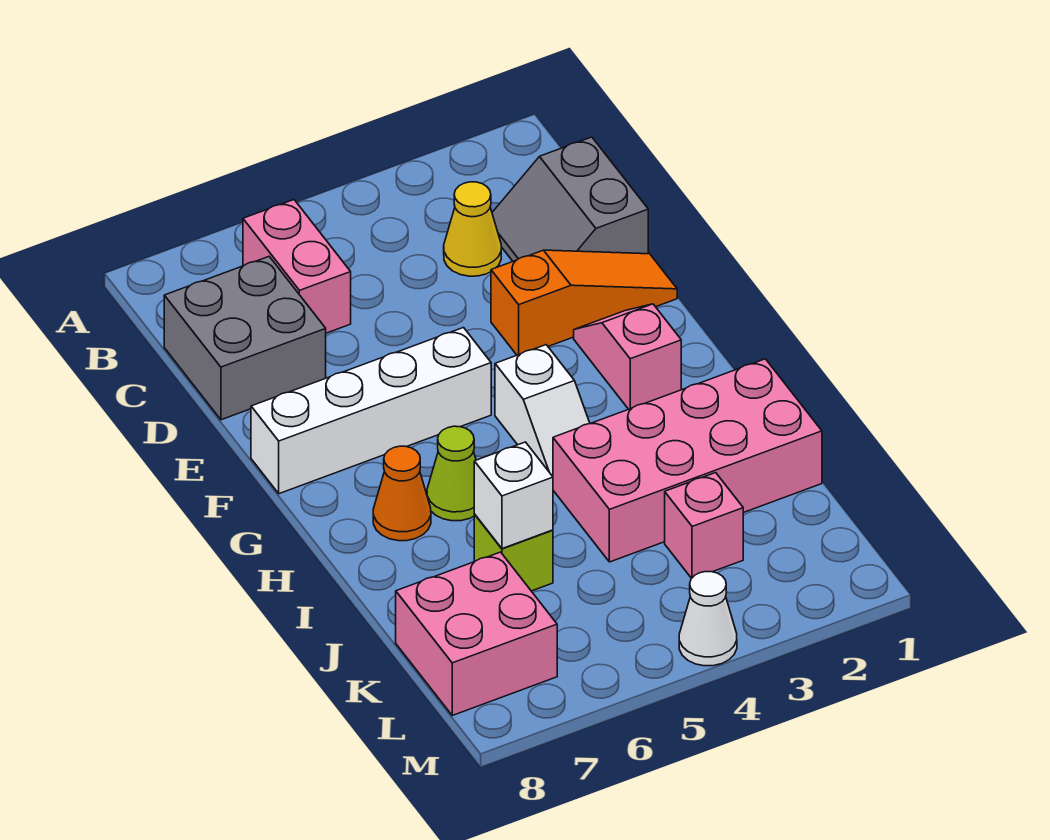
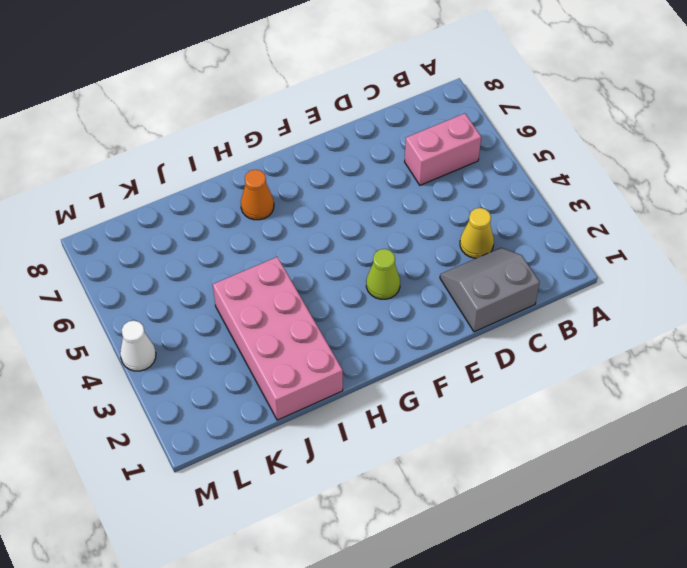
lime 1x1 cone [366,249,400,299] -> lime 1x1 cone moved to [427,426,476,521]
none -> grey 2x2 brick [164,257,326,420]
none -> orange 1x3 slope [491,250,677,355]
none -> pink 1x2 slope [574,304,681,409]

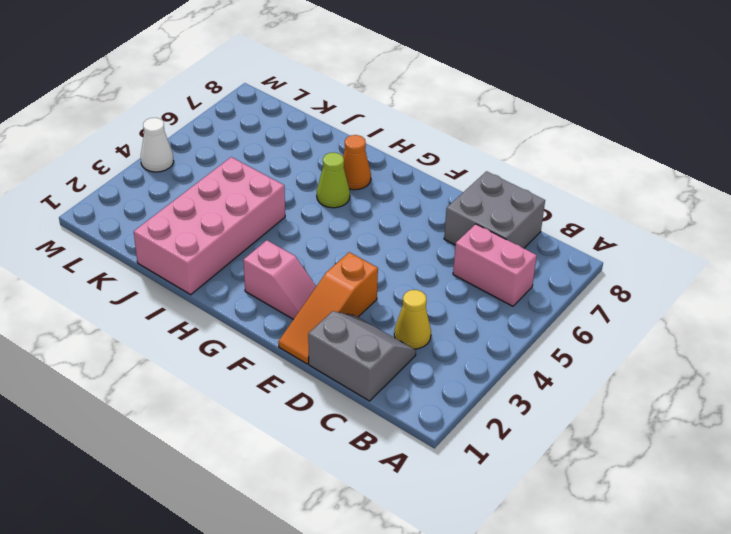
none -> white 1x4 brick [251,328,491,494]
none -> white 1x2 slope [495,345,590,476]
none -> lime 1x1 brick [474,514,553,591]

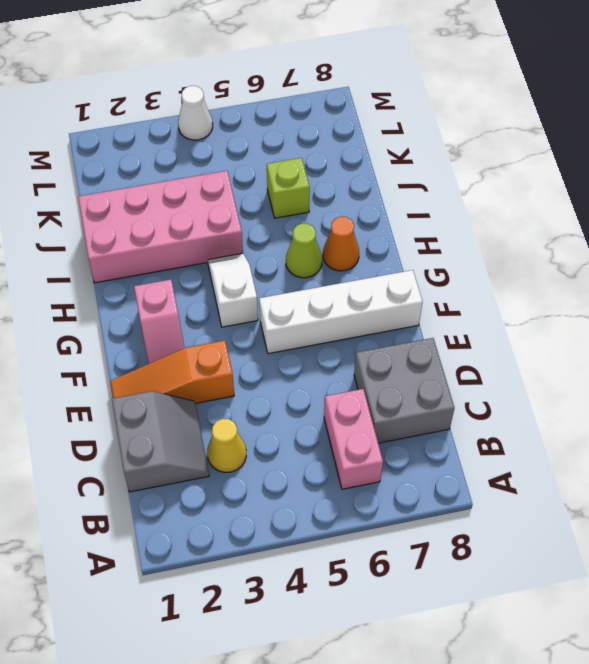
none -> pink 1x1 brick [665,473,743,578]
none -> pink 2x2 brick [396,552,557,715]
none -> white 1x1 brick [474,442,553,549]

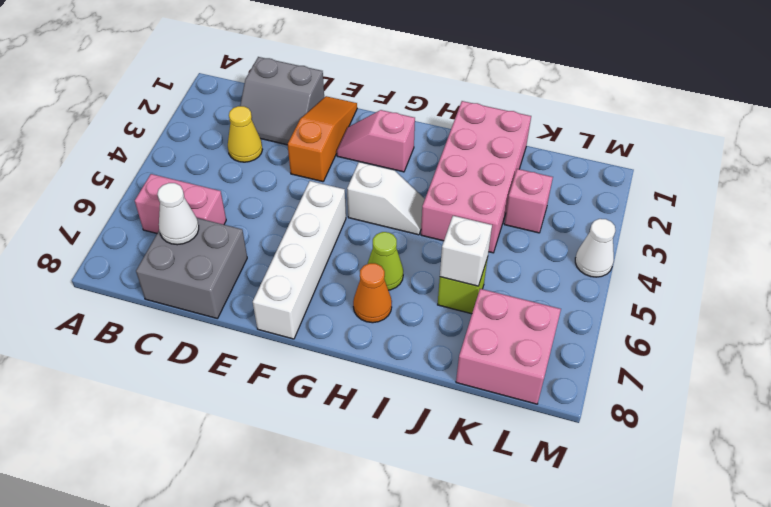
white 1x1 cone [157,183,199,245] -> none

